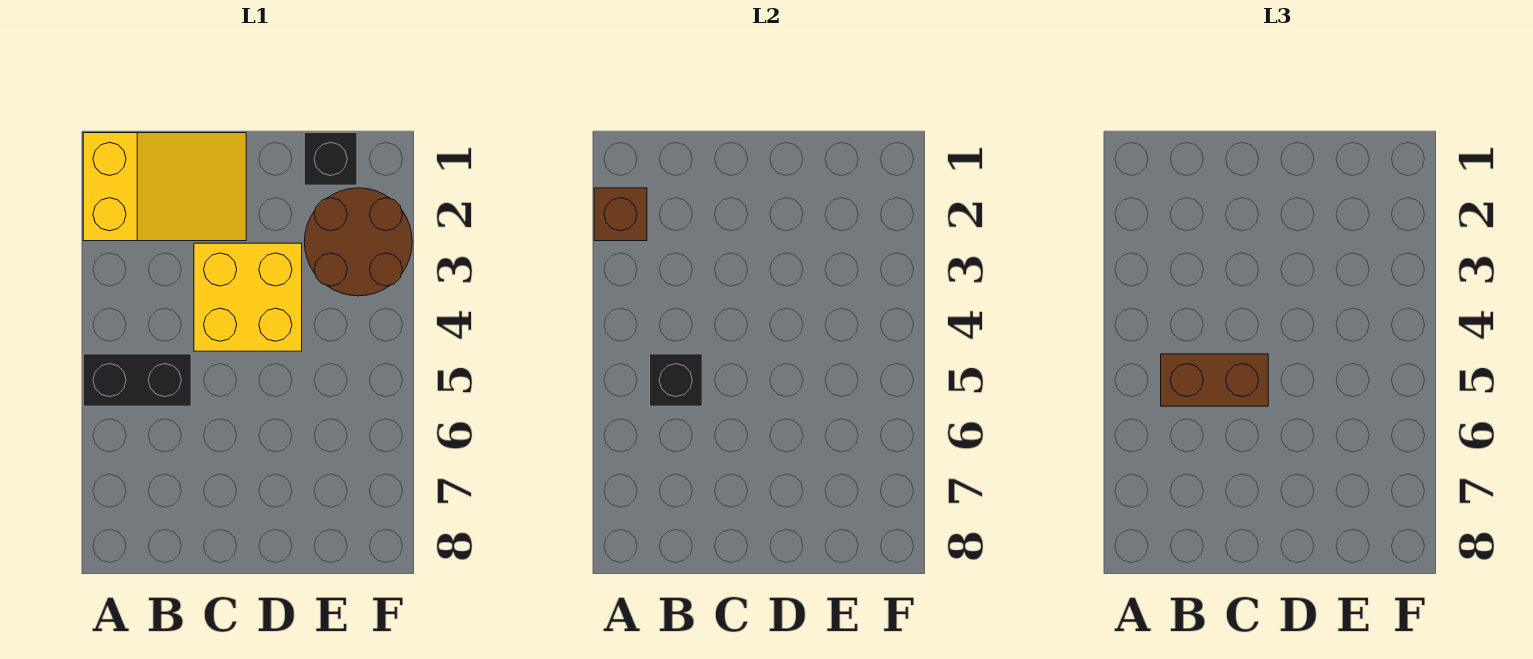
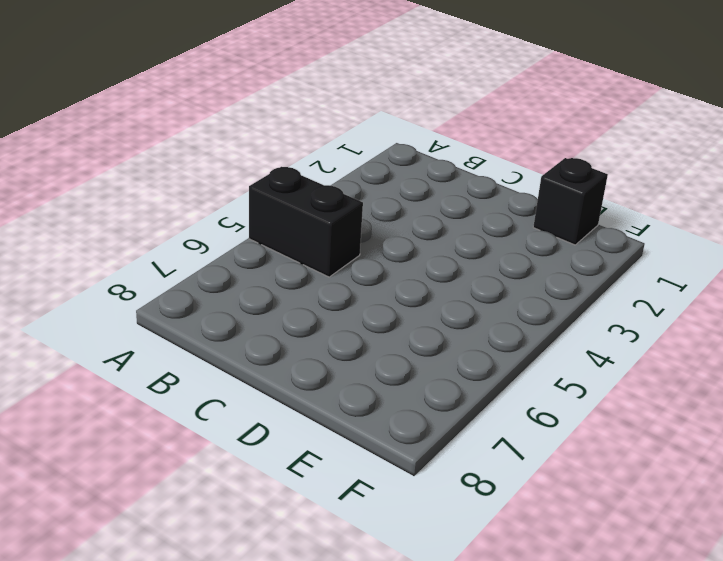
none -> yellow 2x3 slope [83,133,246,241]
none -> yellow 2x2 brick [194,243,302,351]

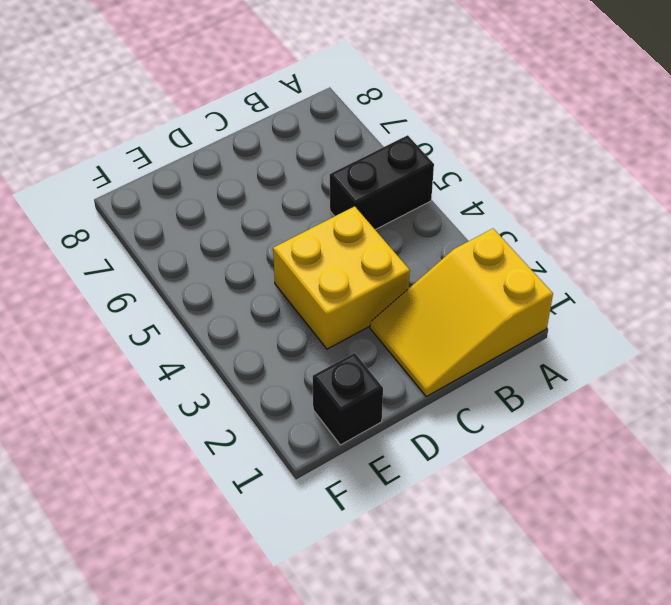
none -> brown 2x2 round brick [304,188,412,296]
none -> brown 1x1 brick [594,188,647,241]

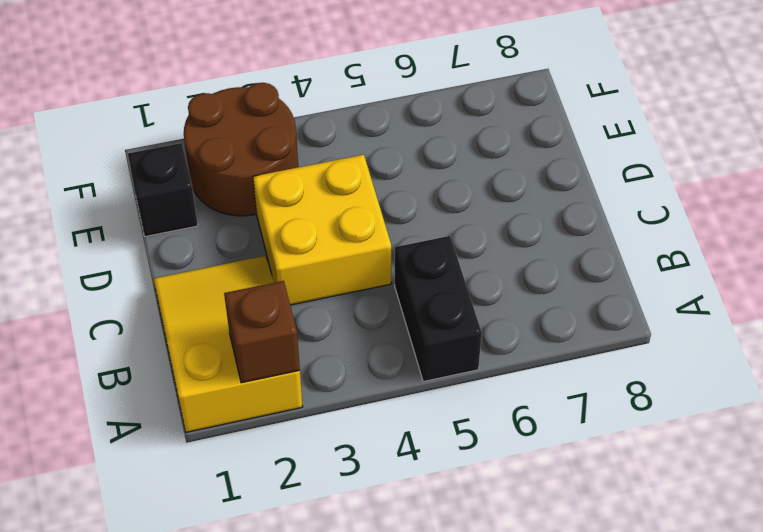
none -> black 1x1 brick [650,354,702,406]
none -> brown 1x2 brick [1161,354,1268,406]

